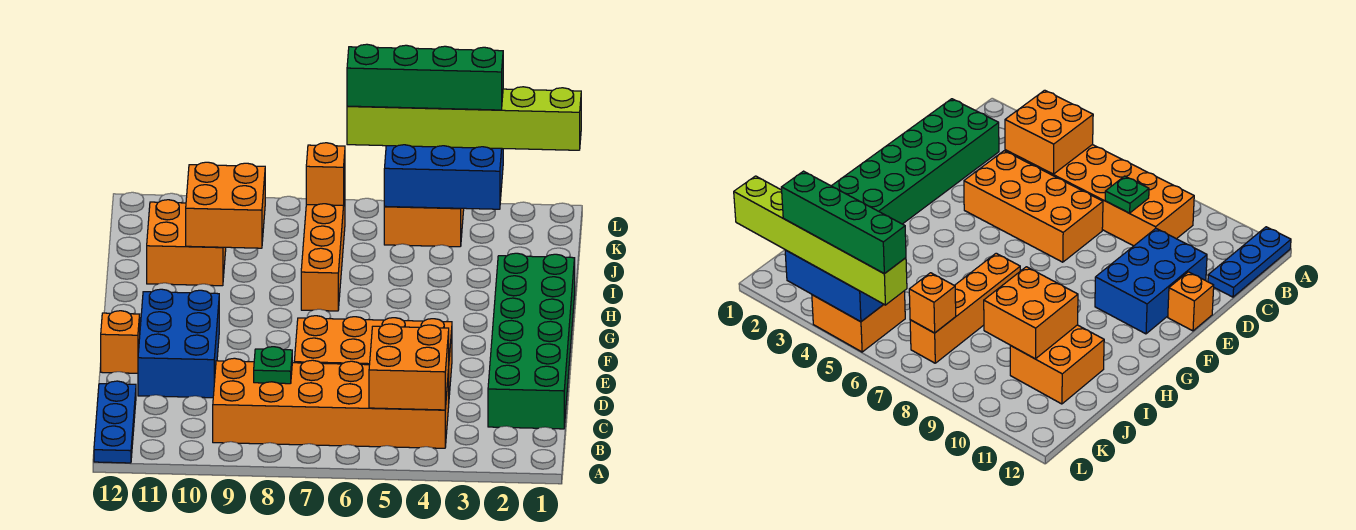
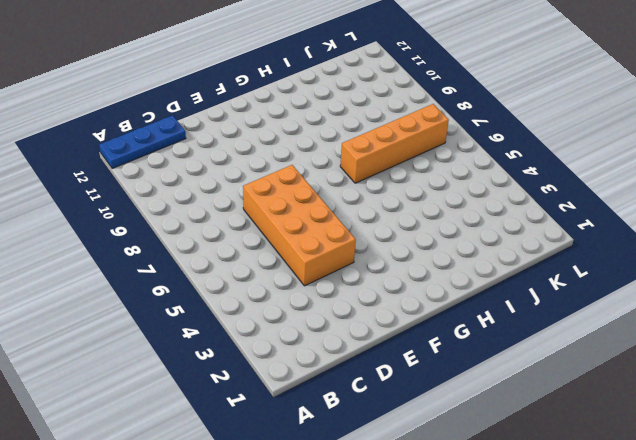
none -> orange 2x6 brick [213,358,449,448]
none -> green 2x6 brick [488,253,575,429]
none -> blue 2x3 brick [138,289,219,398]

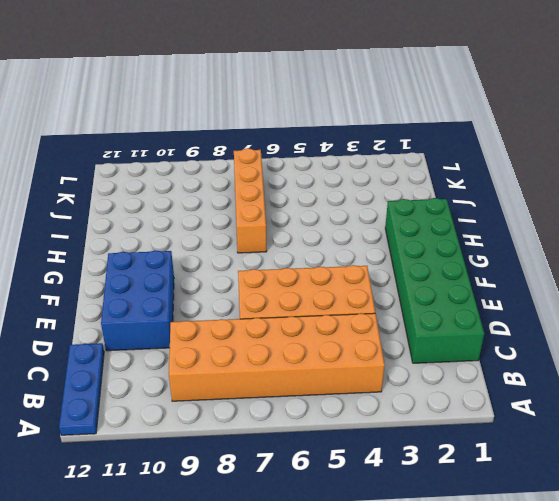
none -> orange 1x1 brick [101,311,140,373]
none -> orange 2x2 brick [147,200,226,286]
none -> orange 2x2 brick [384,206,464,247]

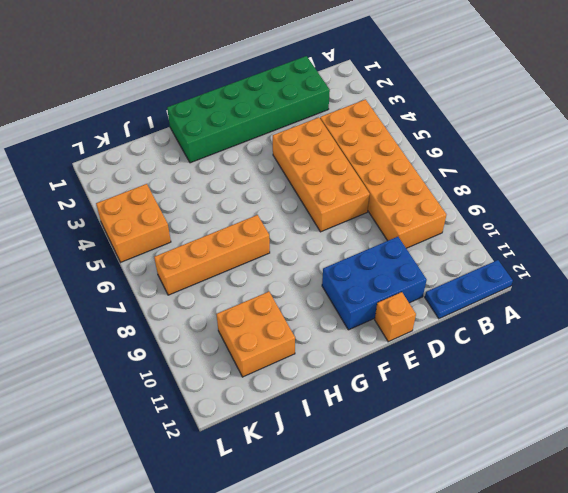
none -> orange 2x2 brick [369,324,449,410]
none -> green 1x1 plate [254,347,292,384]
none -> orange 2x2 brick [186,162,265,248]

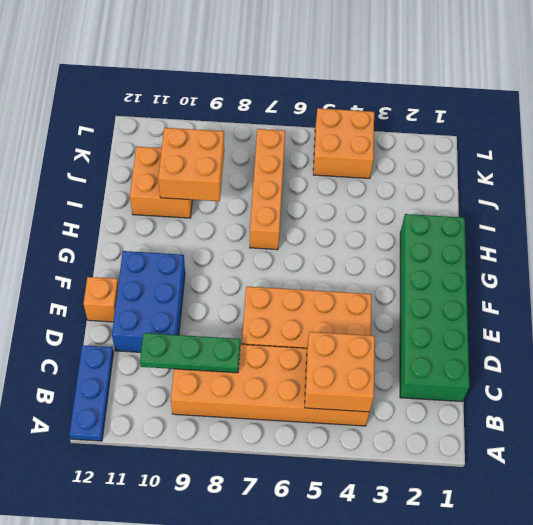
green 1x3 plate [140,333,240,373] -> green 1x1 plate [254,347,292,384]
none -> blue 2x3 brick [384,145,503,209]
none -> orange 1x1 brick [306,143,345,205]
none -> lime 1x6 brick [347,87,581,150]

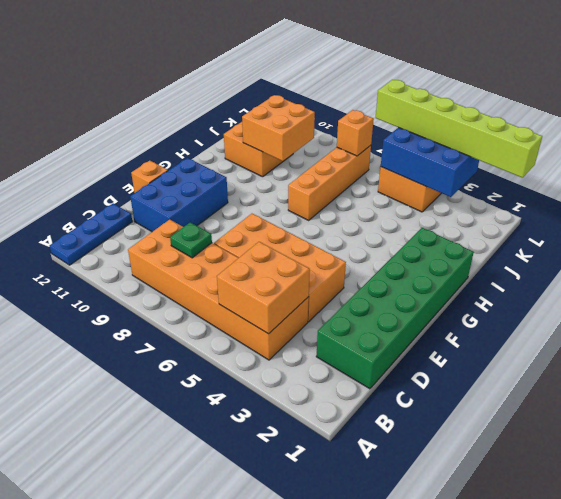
none -> green 1x4 brick [347,44,503,110]

